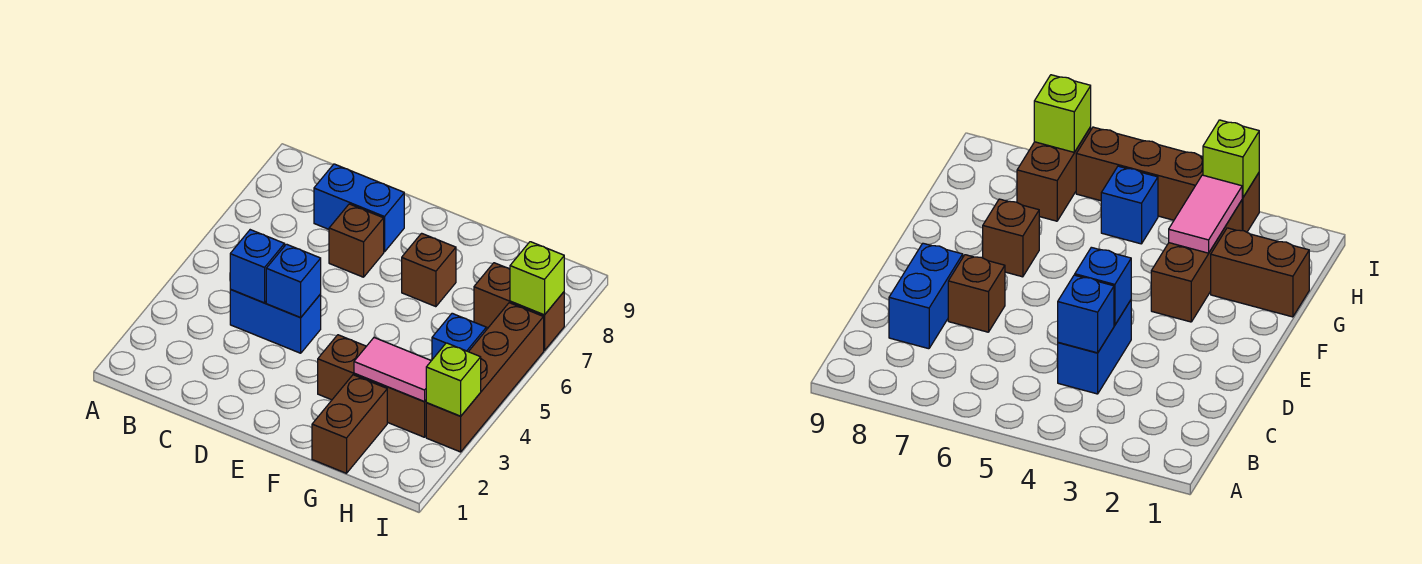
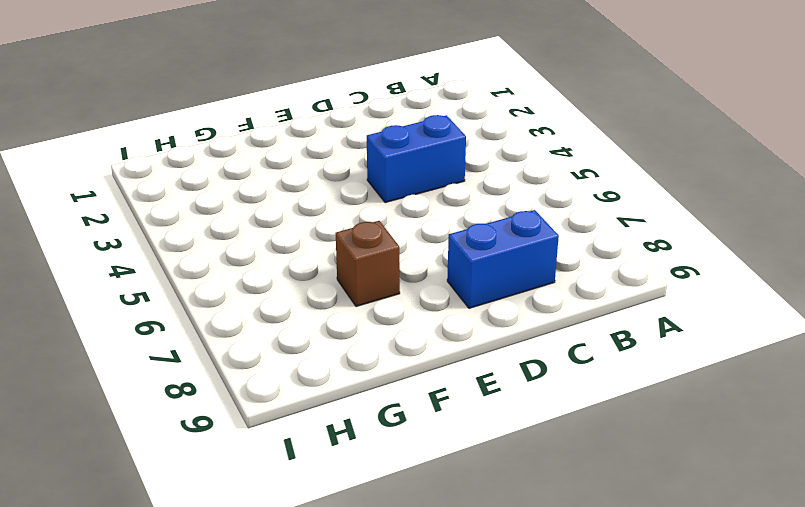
none -> brown 1x1 brick [329,204,384,277]
none -> brown 1x3 brick [318,335,427,437]
none -> brown 1x2 brick [312,375,387,473]

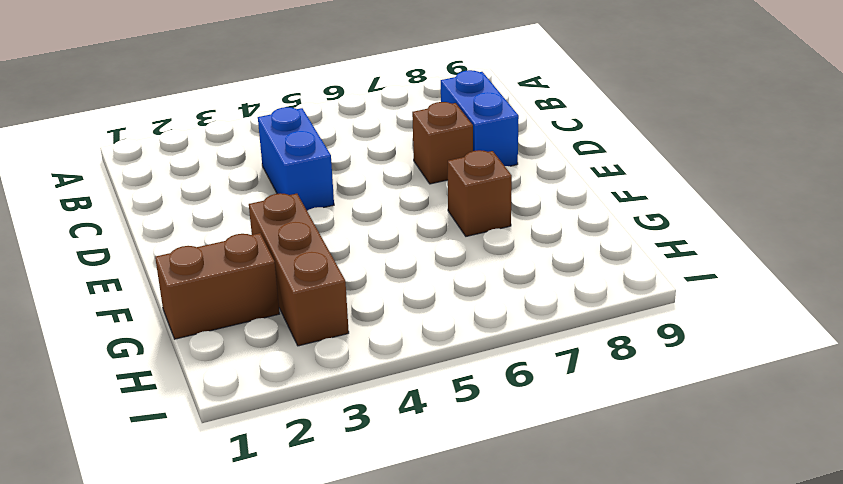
none -> blue 1x1 brick [432,313,486,359]
none -> brown 1x2 brick [474,263,564,351]
none -> brown 1x4 brick [426,303,544,452]

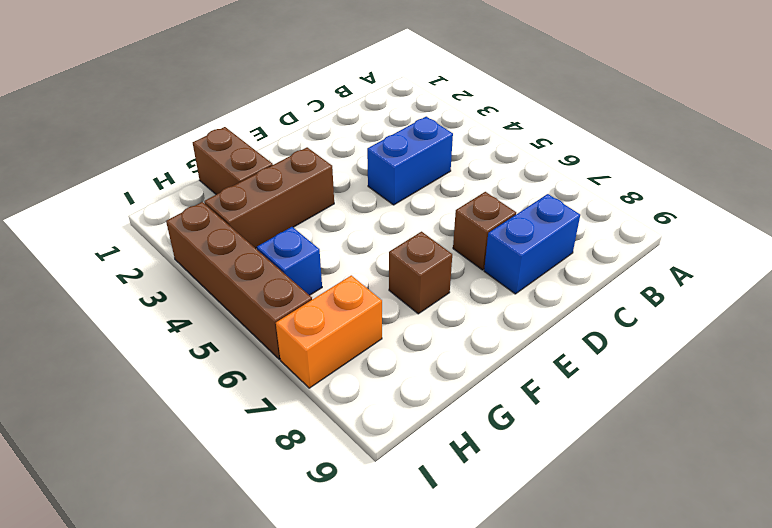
orange 1x2 brick [276,275,382,388] -> brown 1x2 brick [474,263,564,351]
none -> blue 1x1 brick [230,230,285,303]
none -> blue 1x1 brick [266,244,321,318]
none -> pink 1x2 tile [354,338,431,402]

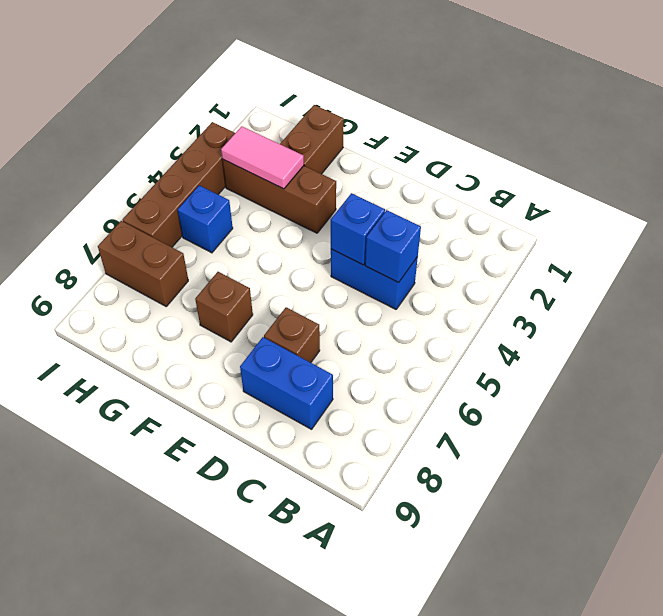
none -> lime 1x1 brick [426,343,481,416]
none -> lime 1x1 brick [510,242,564,315]

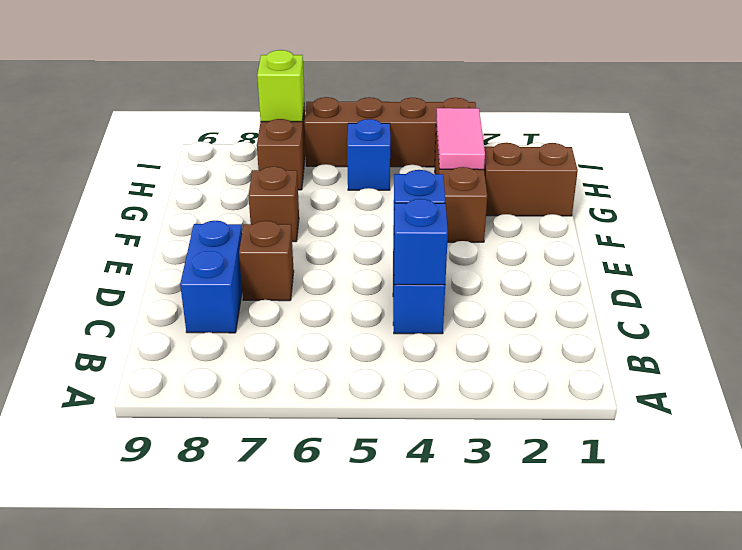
none -> lime 1x1 brick [426,343,481,416]

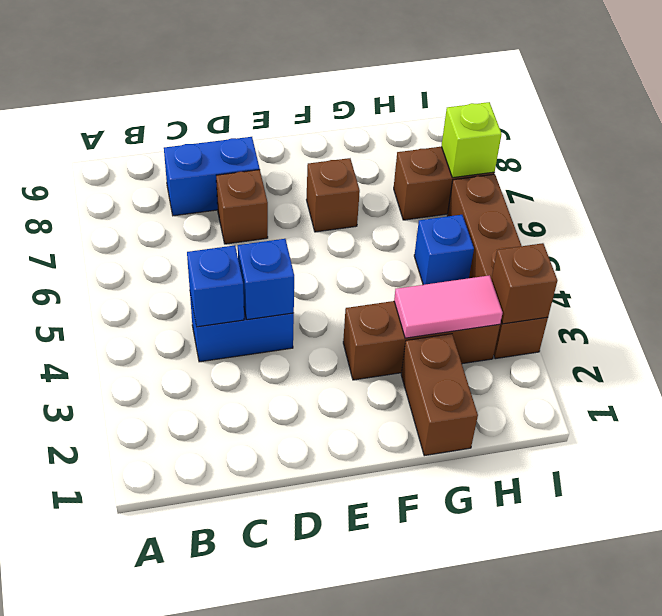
brown 1x1 brick [491,243,557,324] -> lime 1x1 brick [426,343,481,416]

